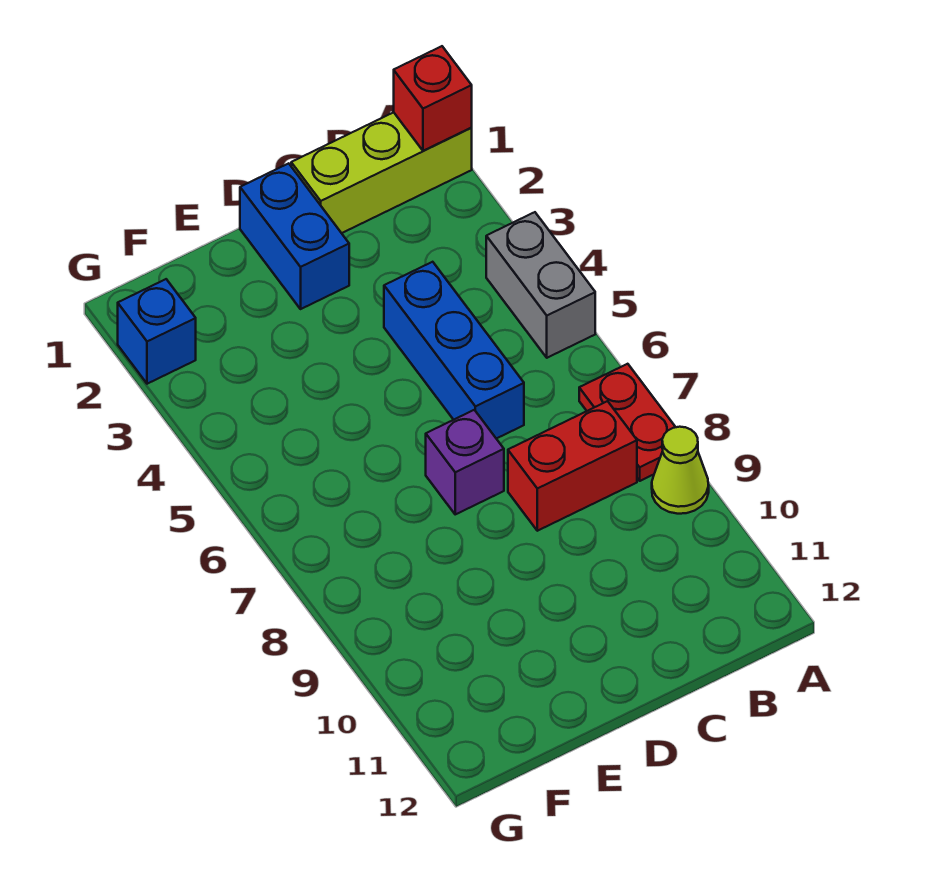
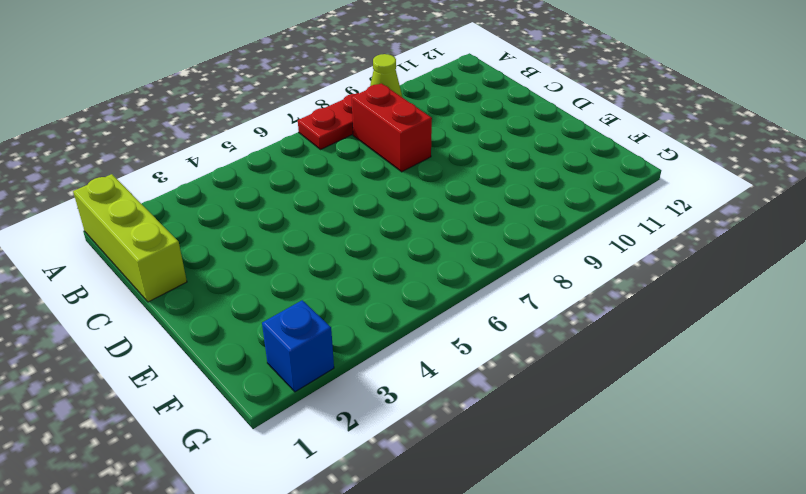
none -> grey 1x2 brick [486,212,595,358]
none -> blue 1x3 brick [384,262,524,439]

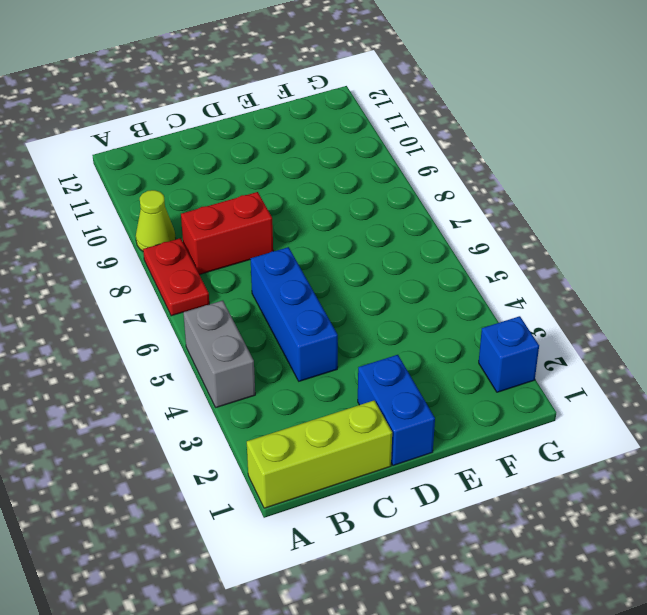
none -> purple 1x1 brick [426,410,504,514]
none -> red 1x1 brick [394,46,472,151]

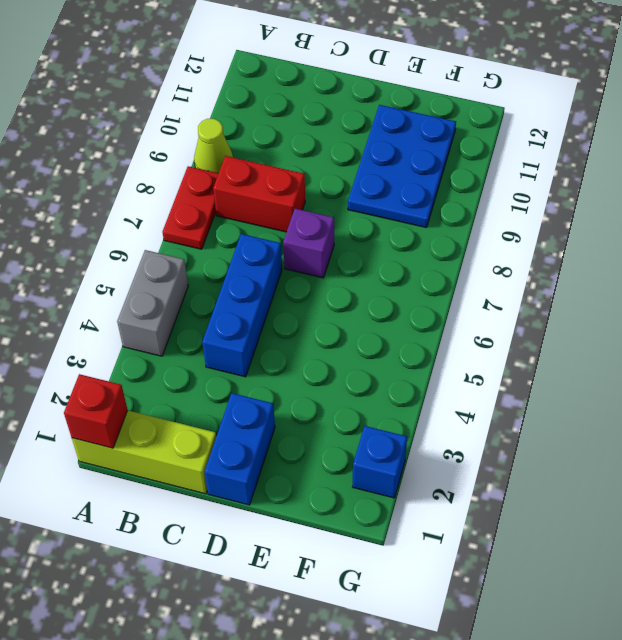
blue 2x3 plate [348,105,456,228] -> none

